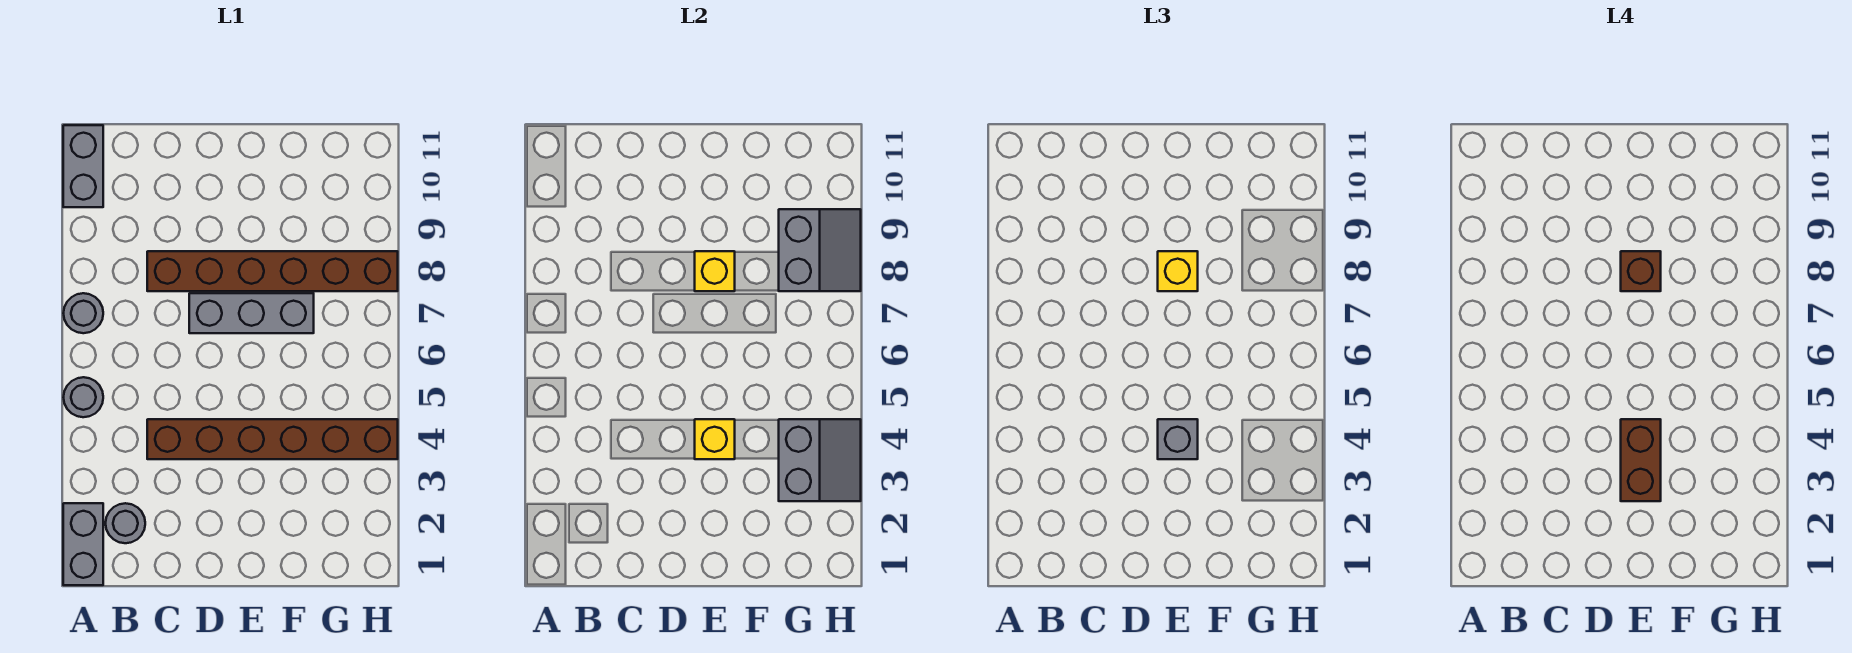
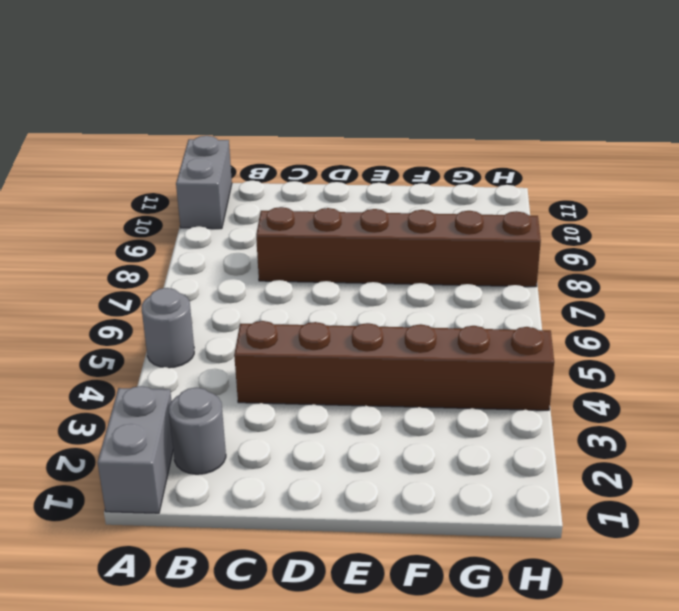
none -> grey 1x1 round brick [63,293,103,333]
none -> grey 1x3 brick [189,293,314,333]
none -> yellow 1x1 brick [695,419,735,459]

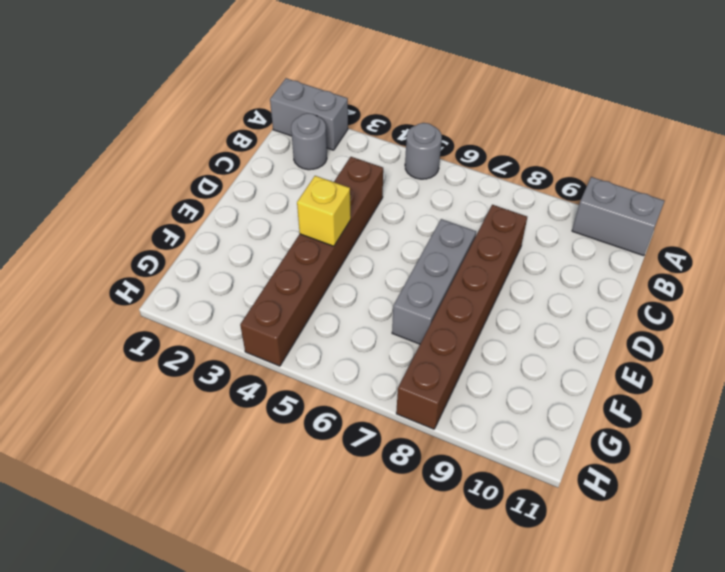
none -> grey 1x1 round brick [63,293,103,333]
none -> yellow 1x1 brick [695,251,735,291]
none -> grey 2x2 slope [779,419,861,501]

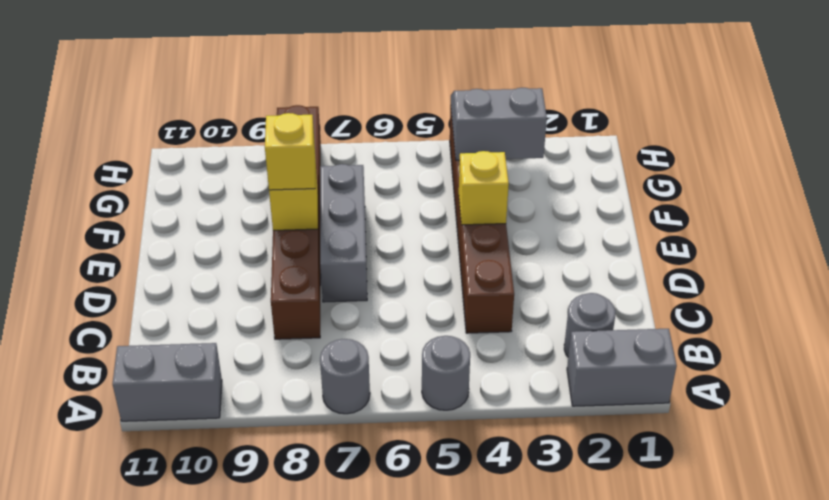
none -> grey 2x2 slope [779,209,861,291]
none -> grey 1x1 brick [1158,419,1198,459]
none -> brown 1x2 brick [1621,419,1661,501]

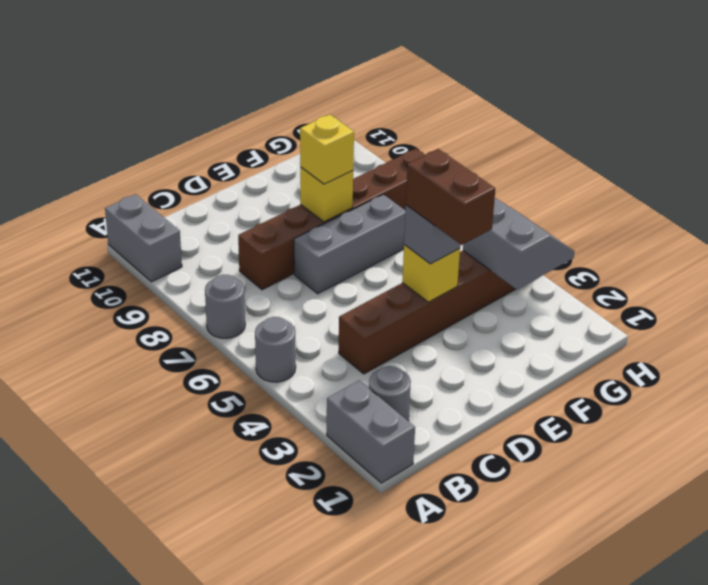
none -> grey 2x2 slope [779,209,861,291]
none -> brown 1x1 brick [1621,251,1661,291]

